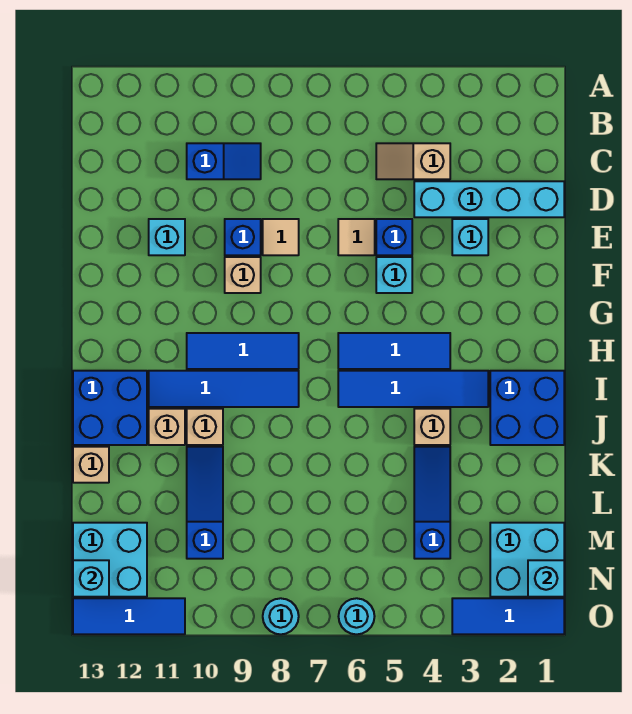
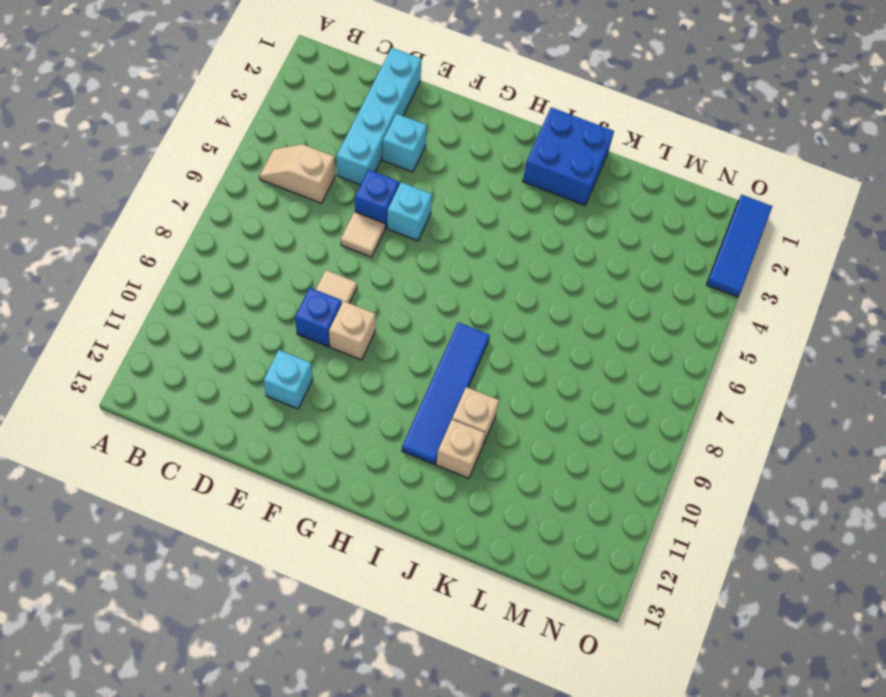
tan 1x2 slope [259,144,335,203] -> tan 1x2 slope turned to [376,143,450,179]
none -> blue 1x2 slope [187,143,261,179]
none -> blue 1x3 tile [338,333,450,369]
none -> blue 1x3 tile [187,333,299,369]
none -> blue 1x4 tile [338,371,488,407]

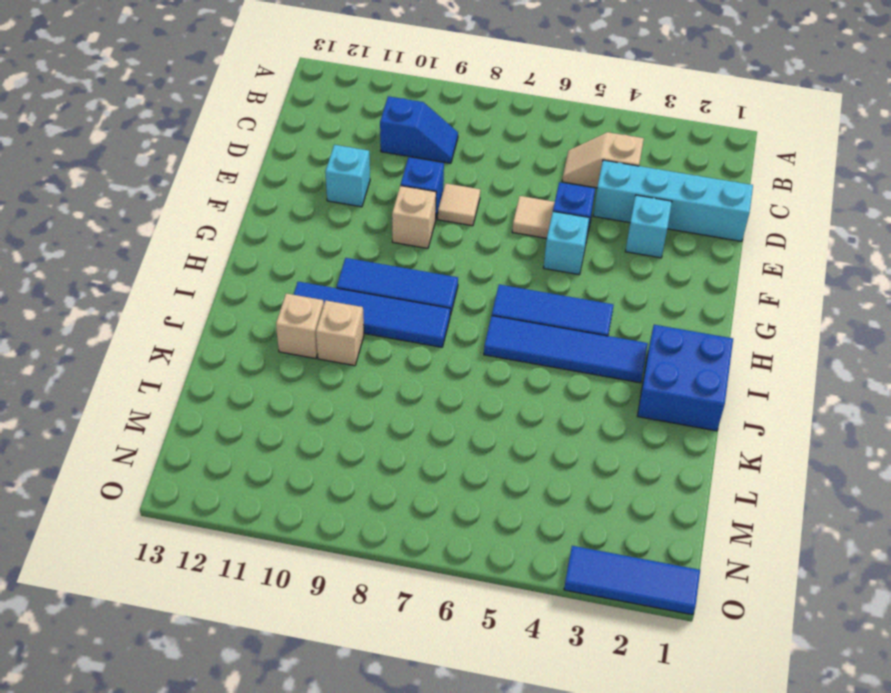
none -> blue 2x2 brick [73,371,147,445]
none -> tan 1x1 brick [414,409,450,445]
none -> blue 1x3 slope [414,447,450,559]
none -> blue 1x3 slope [187,447,223,559]

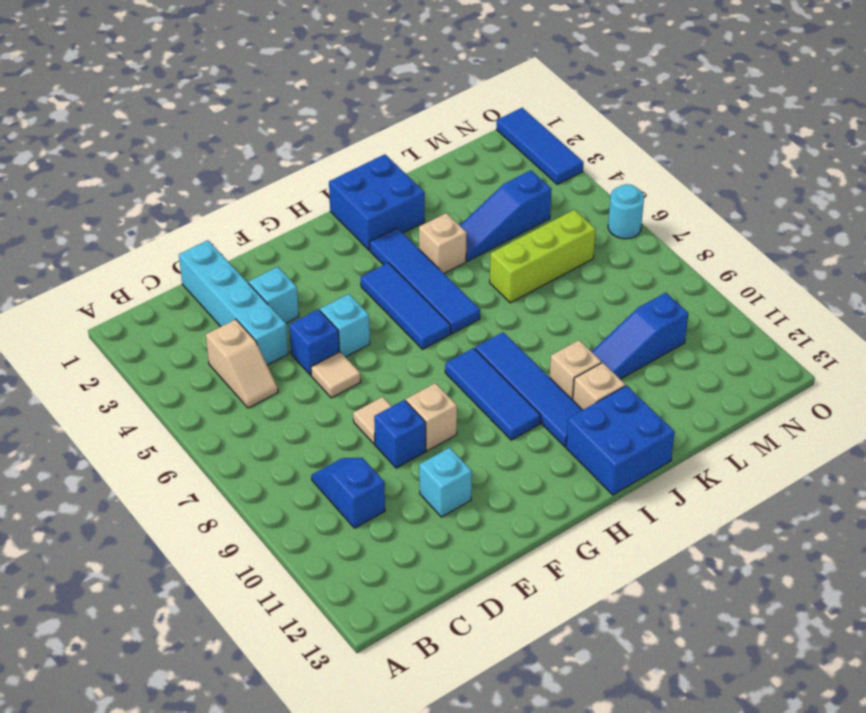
lime 1x3 brick [490,209,596,303] -> none
none -> tan 1x1 brick [73,447,109,483]
none -> cyan 2x2 brick [490,523,564,597]
none -> cyan 2x2 brick [73,523,147,597]
none -> cyan 1x1 round brick [263,598,299,634]

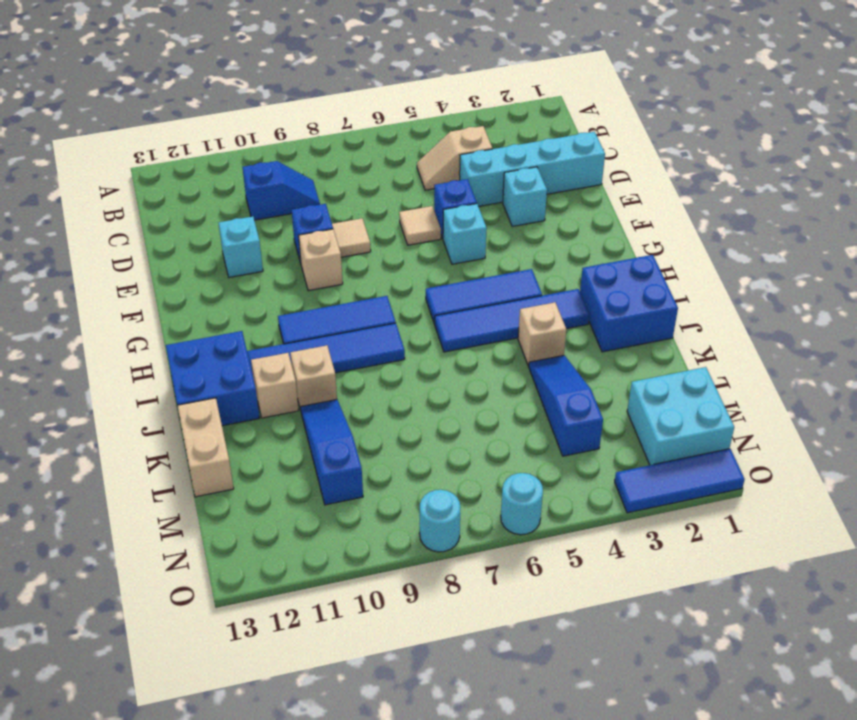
tan 1x2 brick [177,398,234,497] -> tan 1x1 brick [73,447,109,483]
none -> cyan 2x2 brick [73,523,147,597]
none -> blue 1x3 tile [73,598,185,634]
none -> cyan 1x1 brick [528,560,564,597]
none -> cyan 1x1 brick [73,560,109,597]

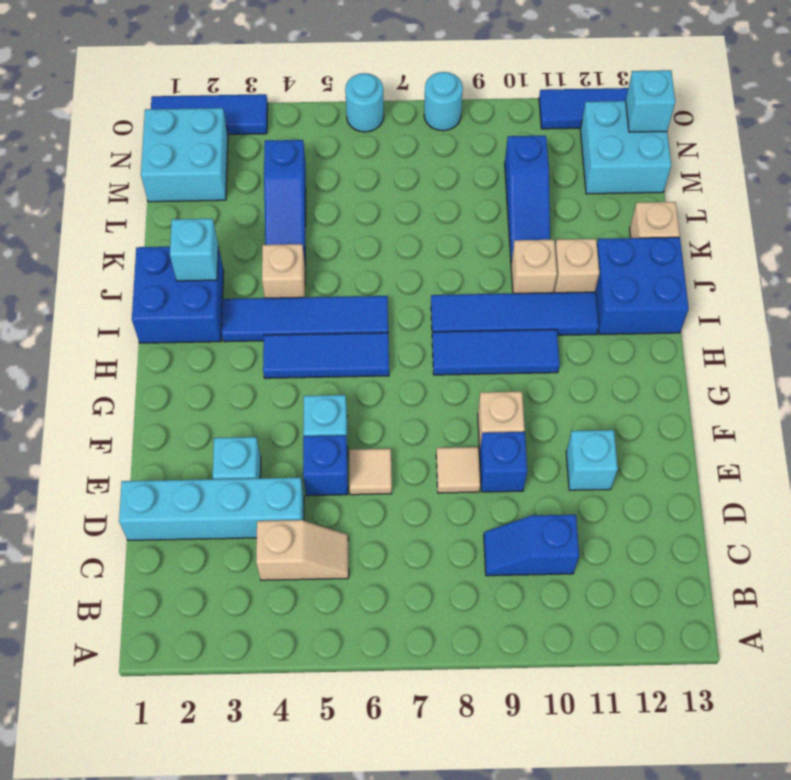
cyan 1x1 brick [170,219,218,281] -> cyan 1x1 brick moved to [528,560,564,597]

